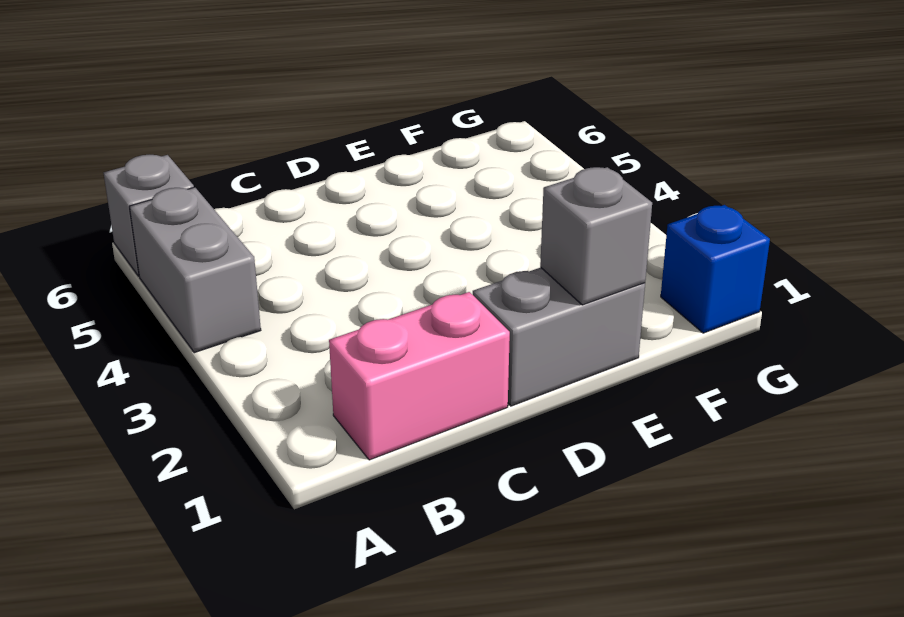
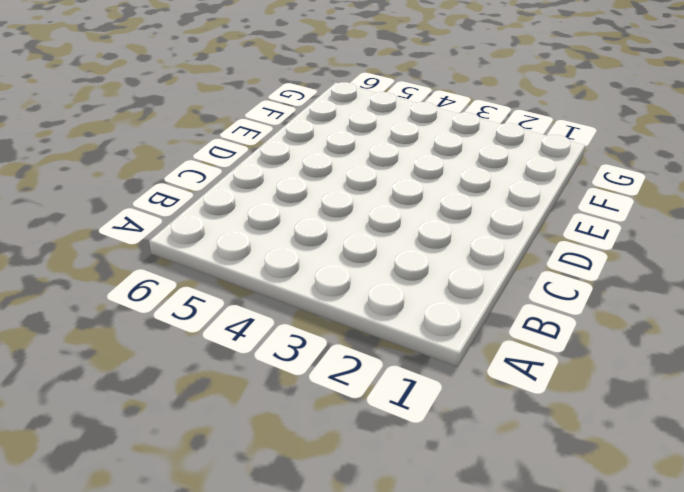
none -> grey 1x2 brick [129,187,261,353]
none -> grey 1x1 brick [104,155,194,276]

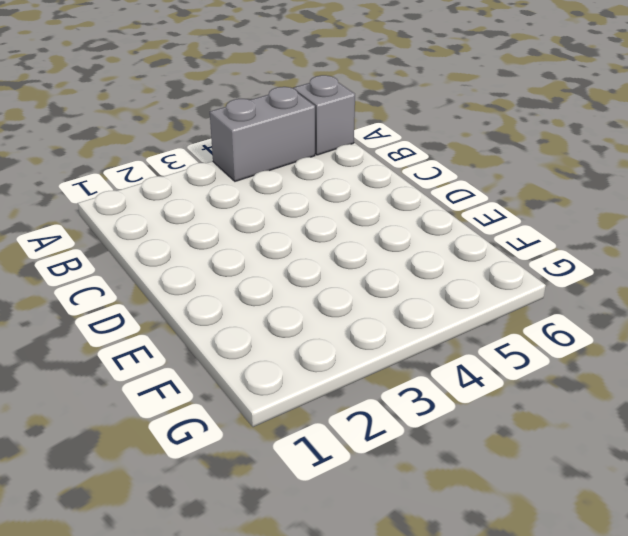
none -> pink 1x2 brick [329,292,510,460]
none -> grey 1x2 brick [473,268,645,406]

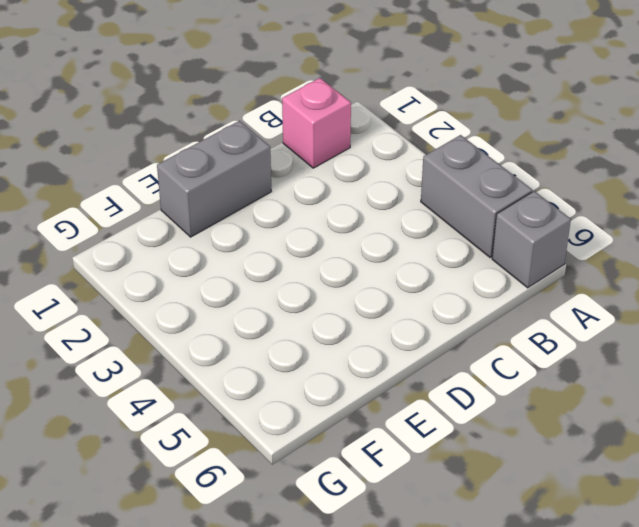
pink 1x1 brick [282,78,351,168] -> pink 1x2 brick [329,292,510,460]
none -> blue 1x1 brick [661,205,770,333]
none -> grey 1x1 brick [540,167,652,305]

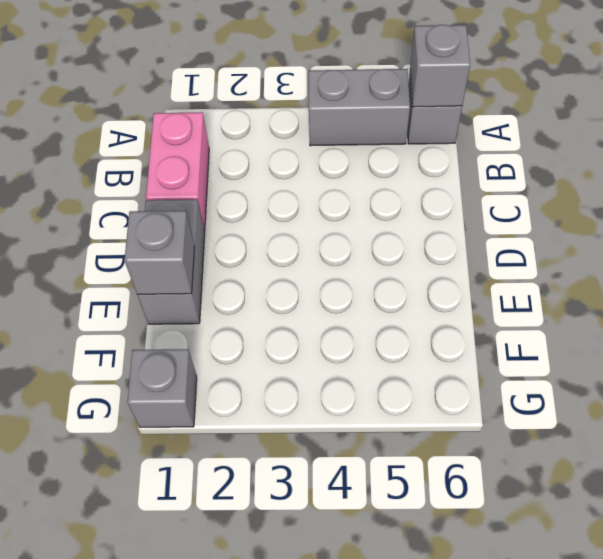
grey 1x1 brick [410,25,470,107] -> none
grey 1x1 brick [127,349,197,427] -> blue 1x1 brick [661,205,770,333]

